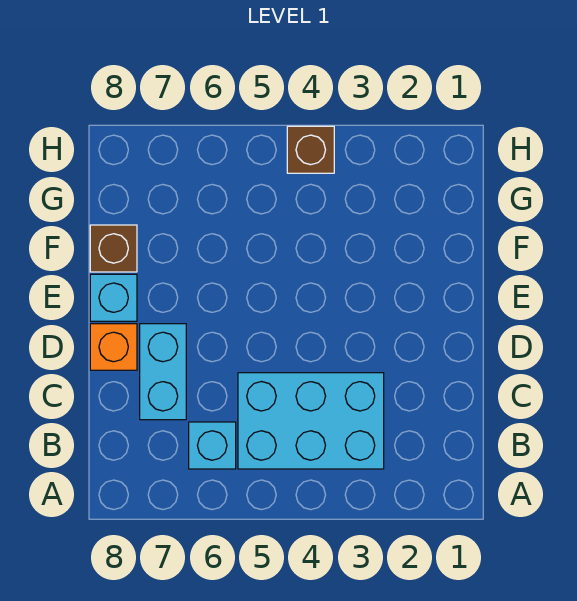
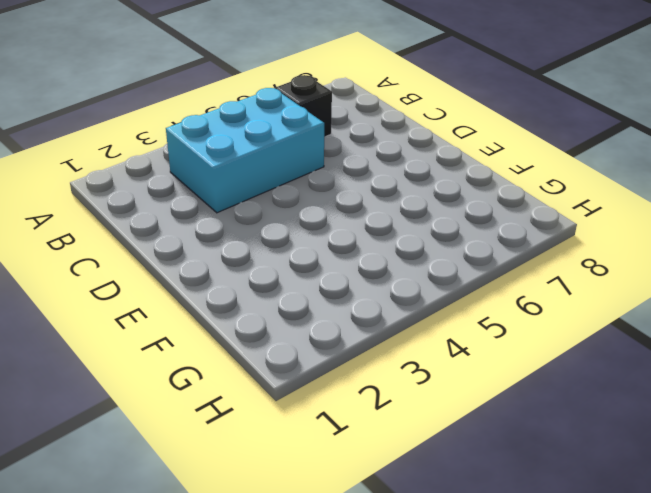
black 1x1 brick [276,75,332,137] -> cyan 1x1 brick [189,422,236,469]
none -> cyan 1x2 brick [140,324,186,420]
none -> orange 1x1 brick [90,324,137,370]

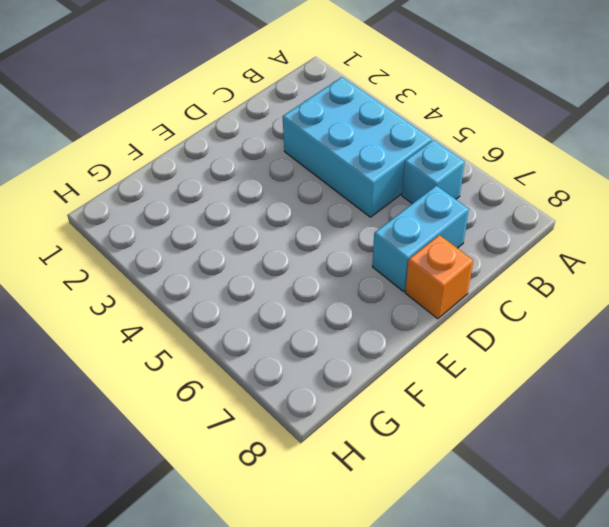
none -> cyan 1x1 brick [90,274,137,321]
none -> brown 1x1 brick [90,225,137,272]

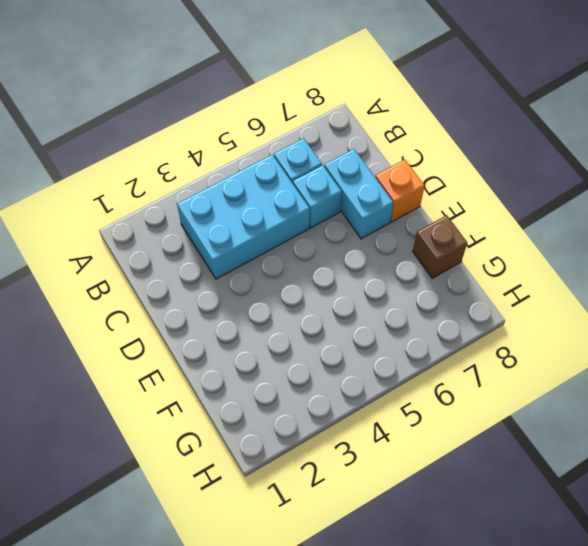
cyan 1x1 brick [293,165,342,228] -> cyan 1x1 brick moved to [90,274,137,321]
none -> brown 1x1 brick [287,126,334,173]

